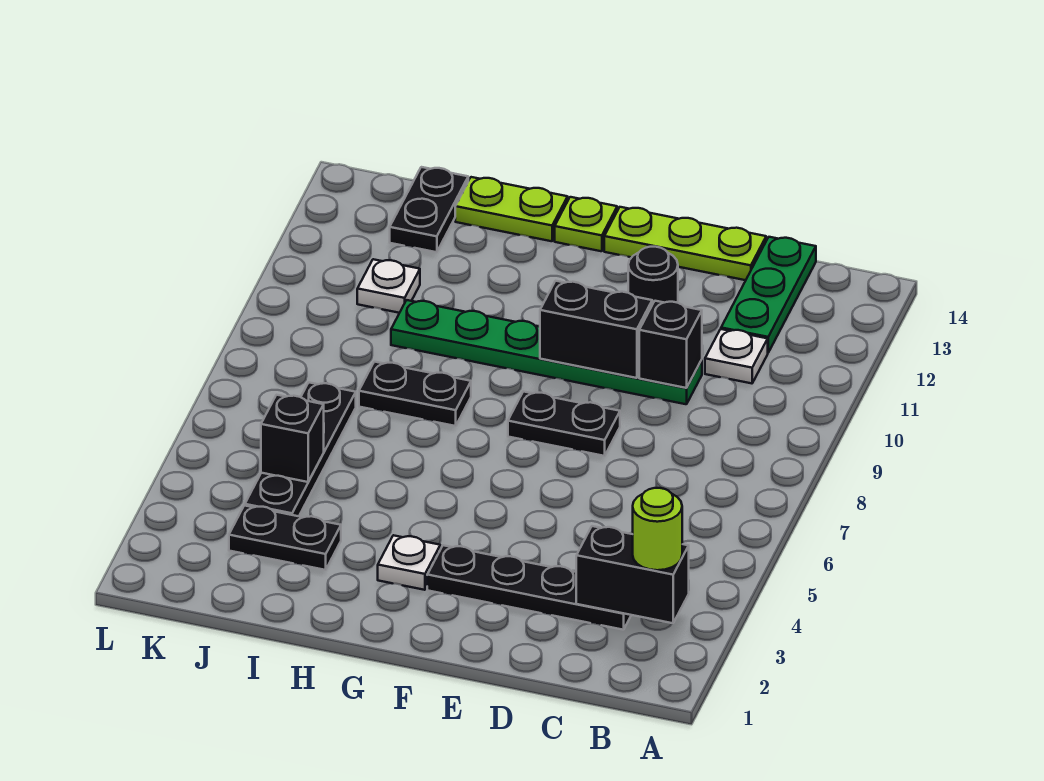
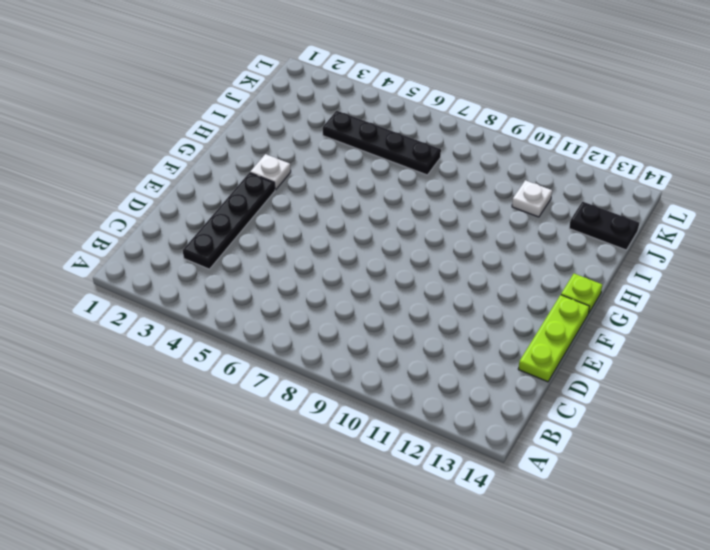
none -> white 1x1 plate [705,329,768,383]
none -> green 1x3 plate [721,237,816,352]
none -> green 1x6 plate [391,300,702,404]

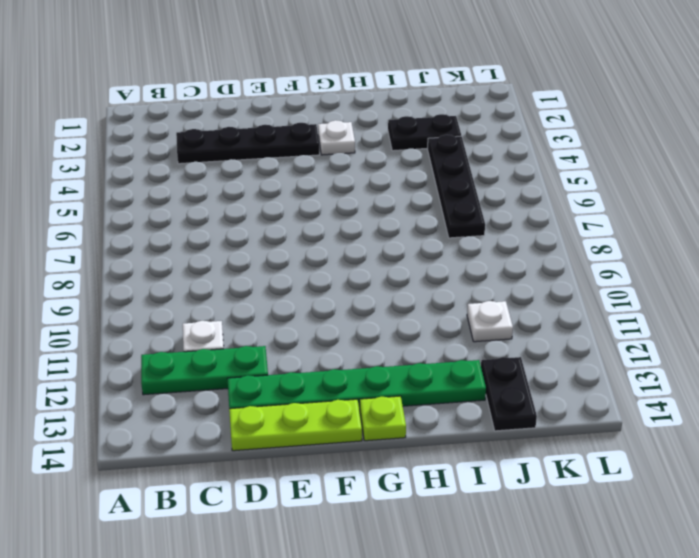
green 1x3 plate [141,346,268,395] -> green 1x3 plate turned to [721,237,816,352]
green 1x6 plate [227,360,486,409] -> green 1x6 plate moved to [391,300,702,404]
none -> black 1x2 plate [508,391,620,456]
none -> black 1x1 round brick [628,247,678,304]
none -> black 1x2 plate [359,362,471,426]

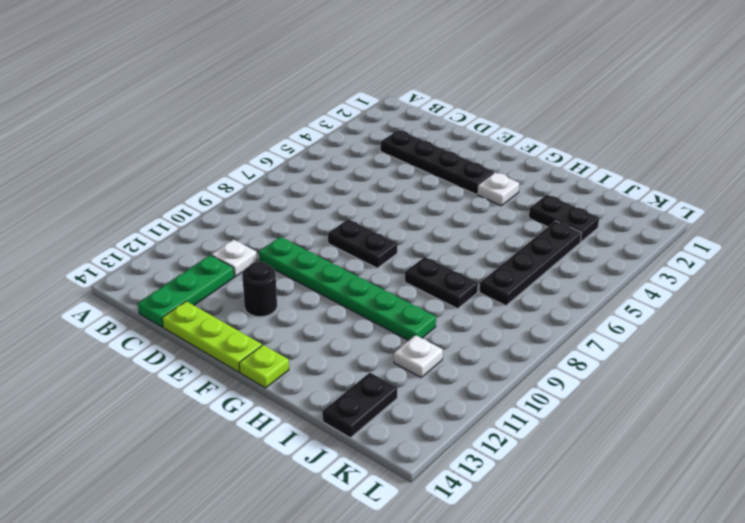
none -> lime 1x2 plate [455,177,568,241]
none -> black 1x2 brick [576,526,689,623]
none -> black 1x1 brick [639,301,702,388]

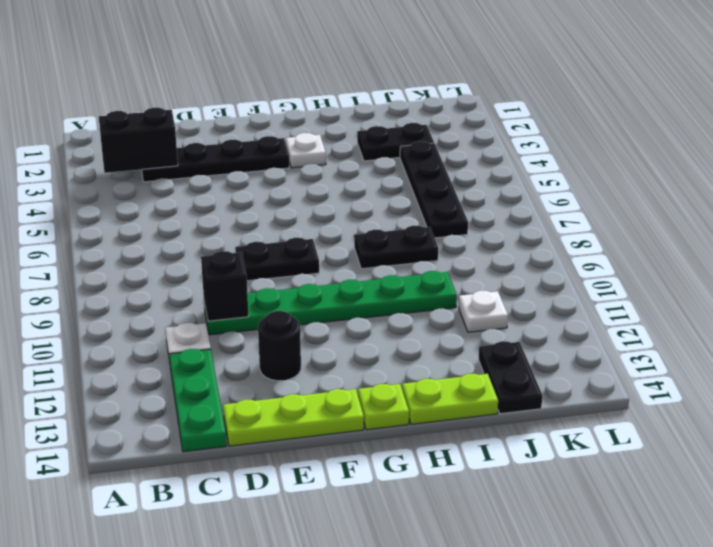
none -> black 1x2 brick [540,281,652,378]
none -> black 1x1 brick [261,395,324,482]
none -> lime 1x1 round brick [633,488,682,570]

